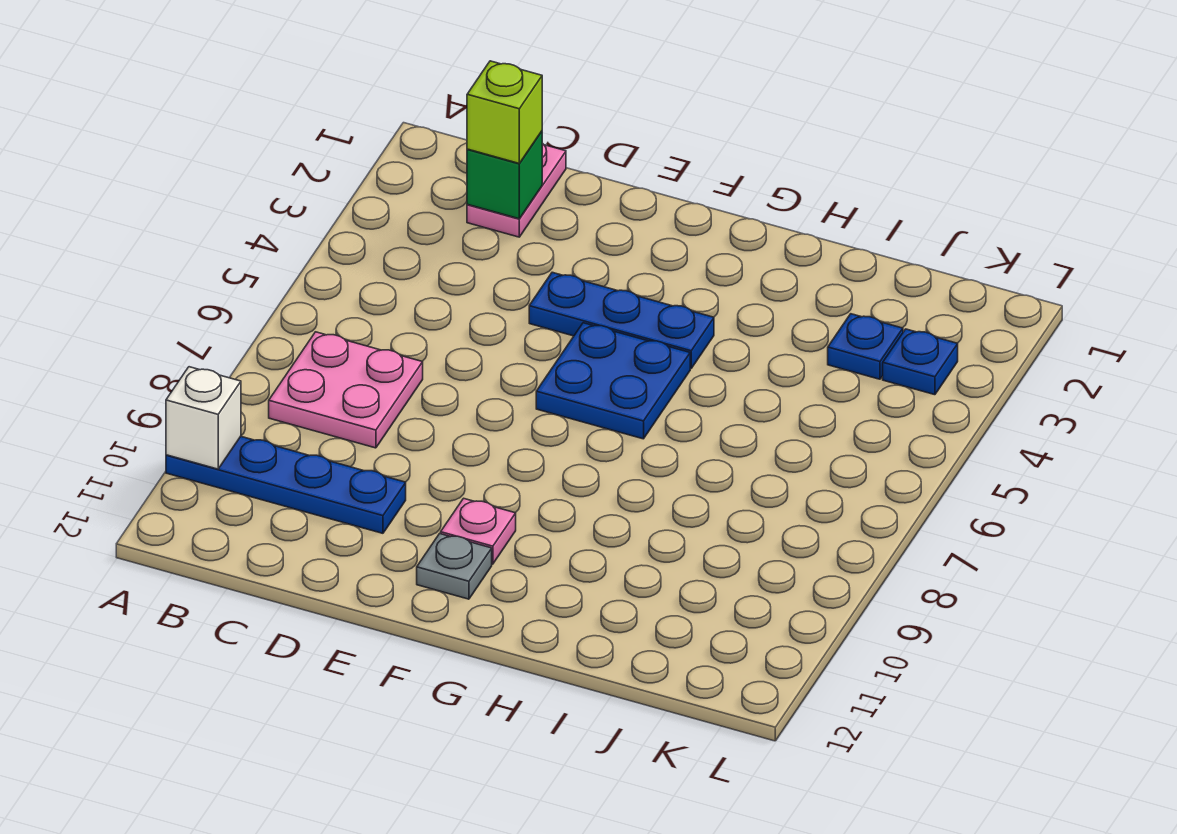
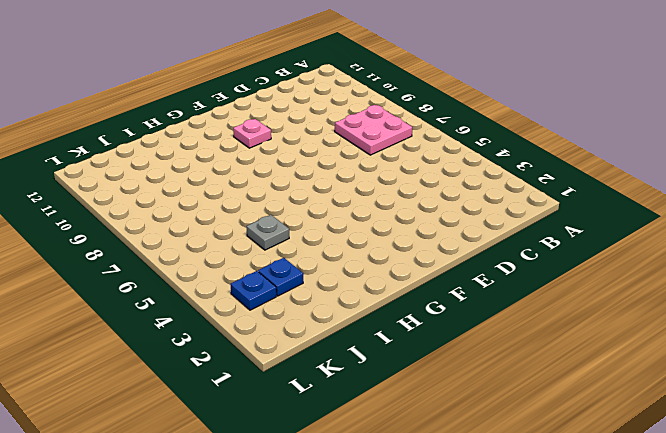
grey 1x1 plate [246,215,289,250] -> grey 1x1 plate moved to [417,534,492,599]
none -> blue 1x4 plate [166,437,406,533]
none -> pink 1x2 plate [467,143,566,237]
none -> blue 1x3 plate [529,272,714,369]

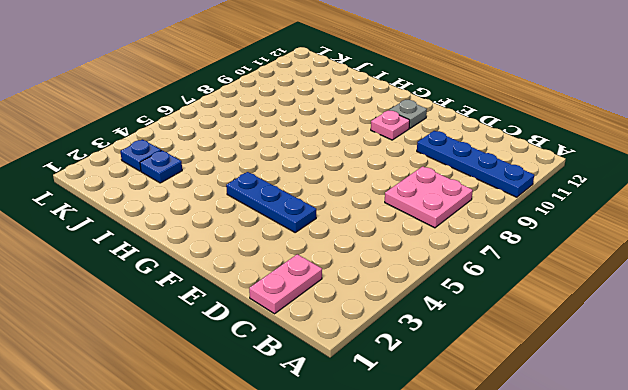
none -> blue 2x2 plate [536,323,690,439]
none -> white 1x1 brick [166,367,241,469]
none -> green 1x1 brick [467,131,542,219]

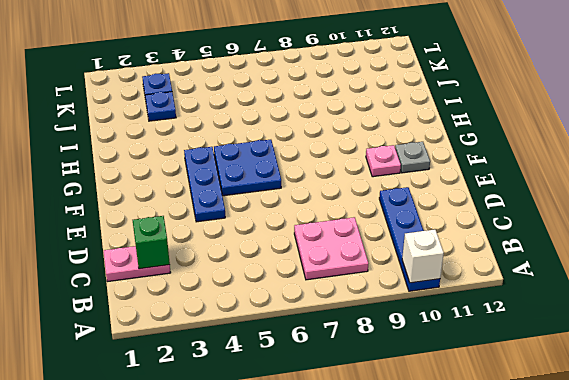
none -> lime 1x1 brick [467,61,542,163]

